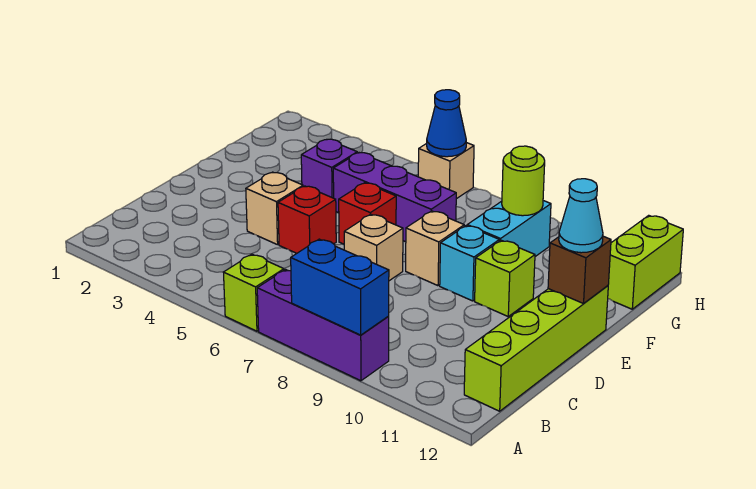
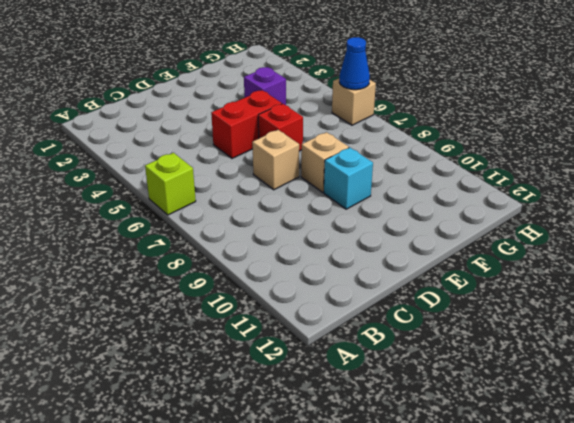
red 1x2 brick [211,90,282,158] -> red 1x1 brick [278,186,336,253]
none -> purple 1x3 brick [257,270,389,381]
none -> lime 1x4 brick [464,286,608,411]
none -> tan 1x1 brick [246,172,303,245]

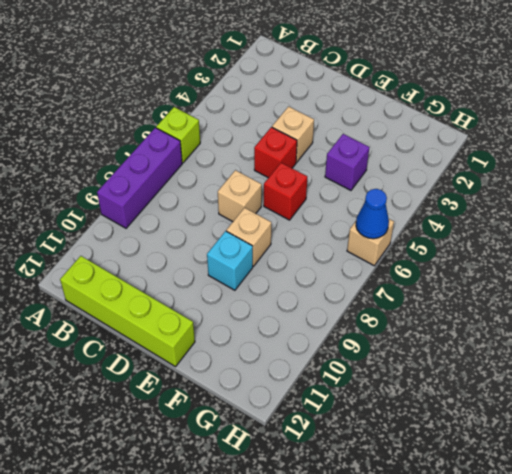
none -> lime 1x1 brick [475,240,535,316]
none -> purple 1x3 brick [333,153,456,242]
none -> cyan 1x2 brick [467,201,551,257]

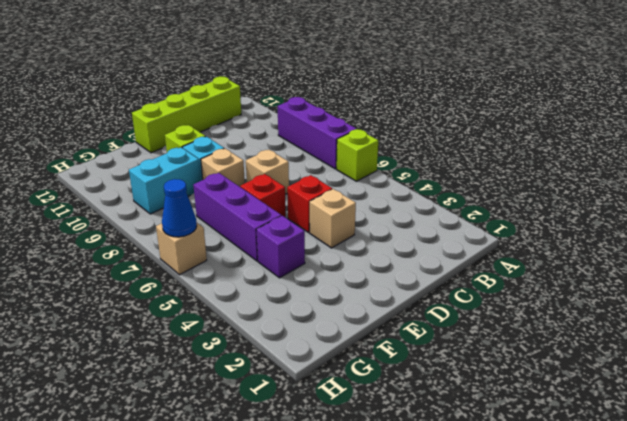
none -> lime 1x2 brick [608,215,683,309]
none -> blue 1x2 brick [291,239,389,335]
none -> brown 1x1 brick [548,236,611,304]

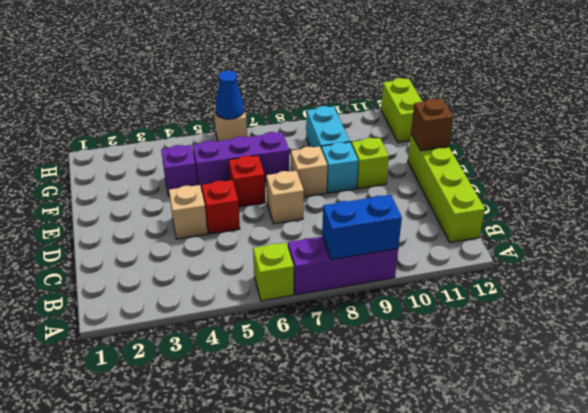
none -> lime 1x1 round brick [502,146,545,216]
none -> cyan 1x1 cone [559,179,603,253]

